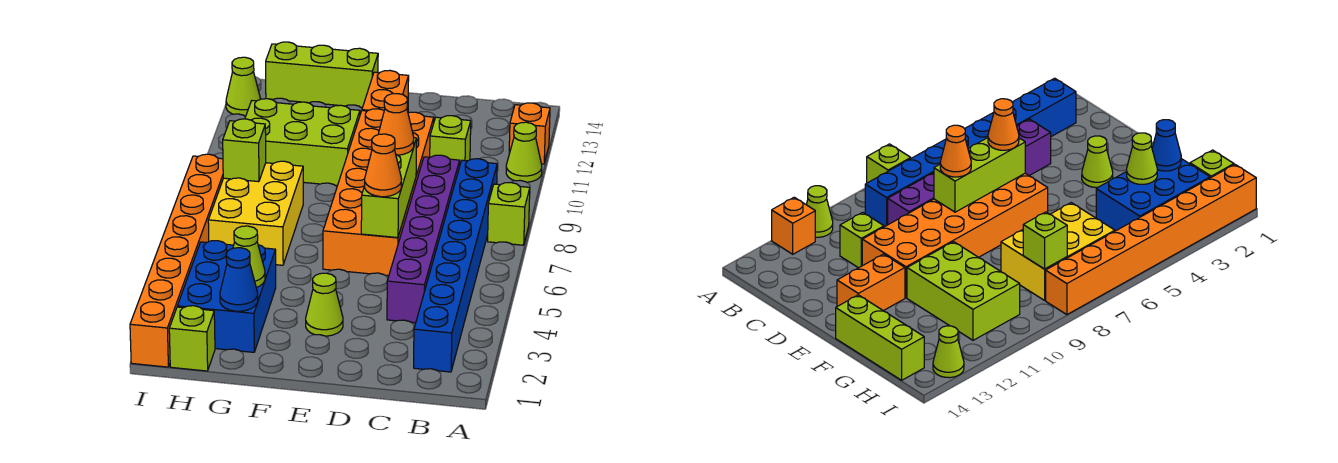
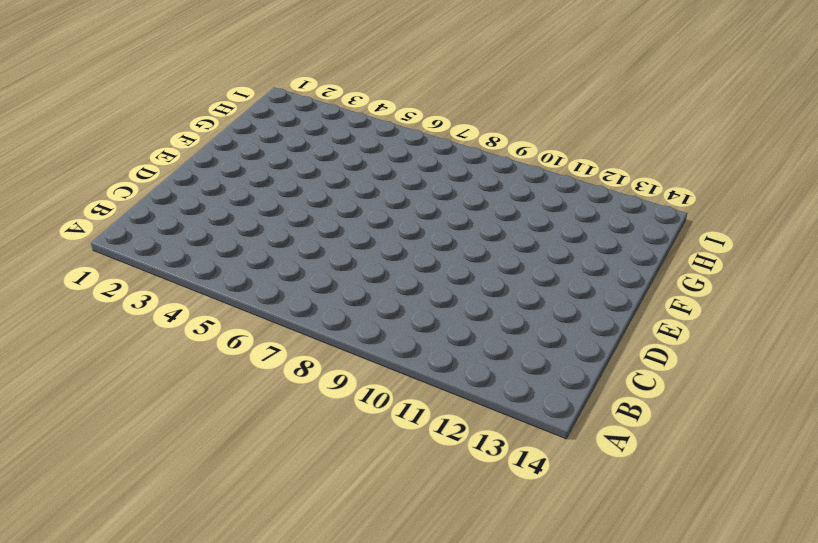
none -> lime 1x1 brick [488,183,530,245]
none -> lime 1x1 cone [506,122,542,182]
none -> orange 1x1 brick [509,103,550,164]

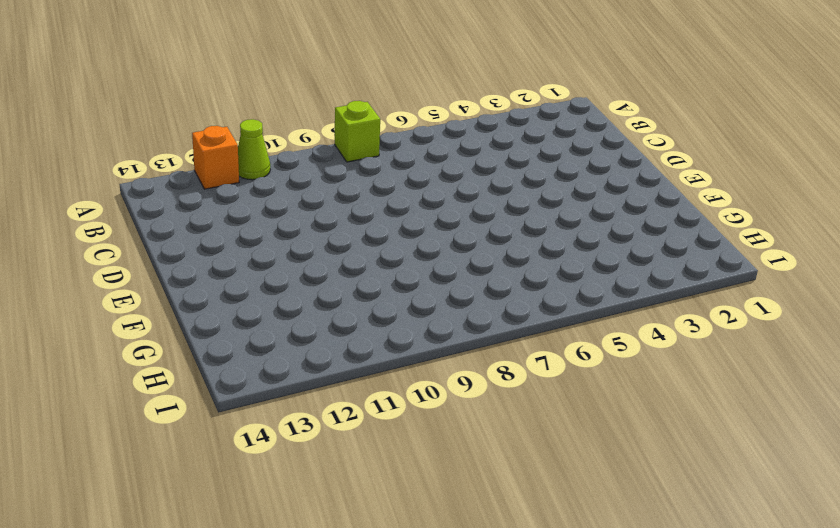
none -> blue 1x8 brick [414,159,497,372]
none -> purple 1x6 brick [387,155,460,323]
none -> lime 1x1 brick [430,116,471,164]

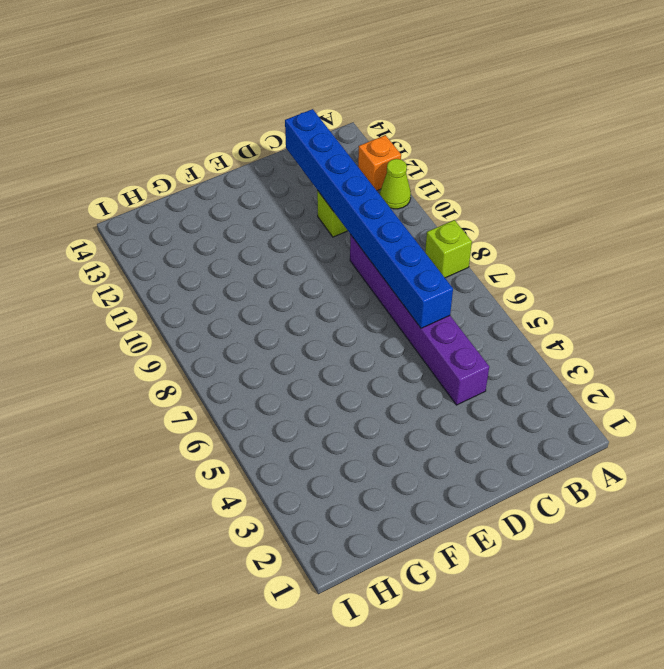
blue 1x8 brick [285,109,453,328] -> blue 1x8 brick moved to [414,159,497,372]
none -> orange 2x6 brick [323,109,434,276]
none -> lime 1x1 cone [306,273,343,336]
none -> orange 1x2 brick [362,70,409,111]

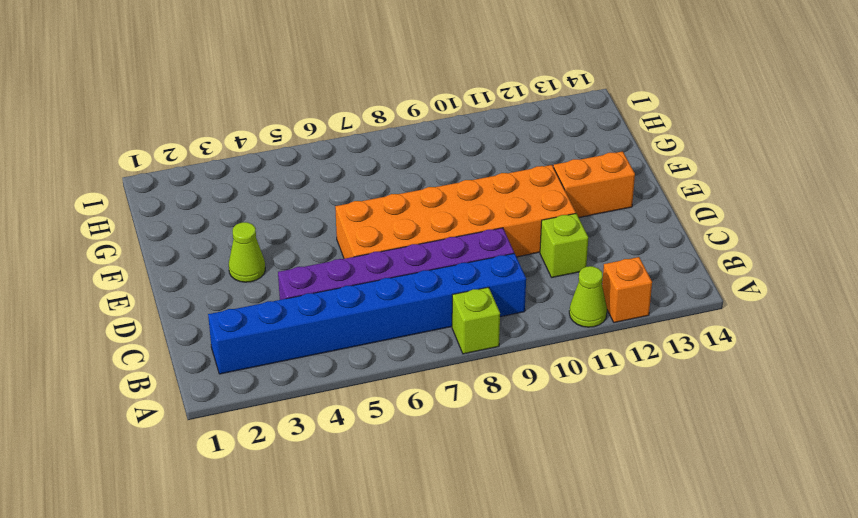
none -> lime 2x3 brick [245,99,360,186]
none -> lime 1x3 brick [266,42,378,108]
none -> blue 2x3 brick [177,241,276,352]

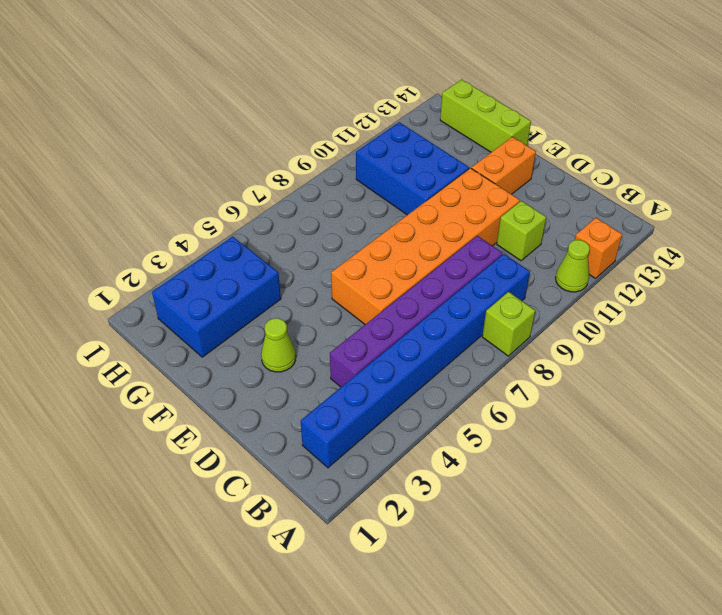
blue 2x3 brick [356,122,469,215] -> lime 2x3 brick [245,99,360,186]
none -> yellow 2x3 brick [208,161,303,265]
none -> lime 1x1 brick [169,306,215,371]
none -> orange 1x8 brick [130,154,223,367]

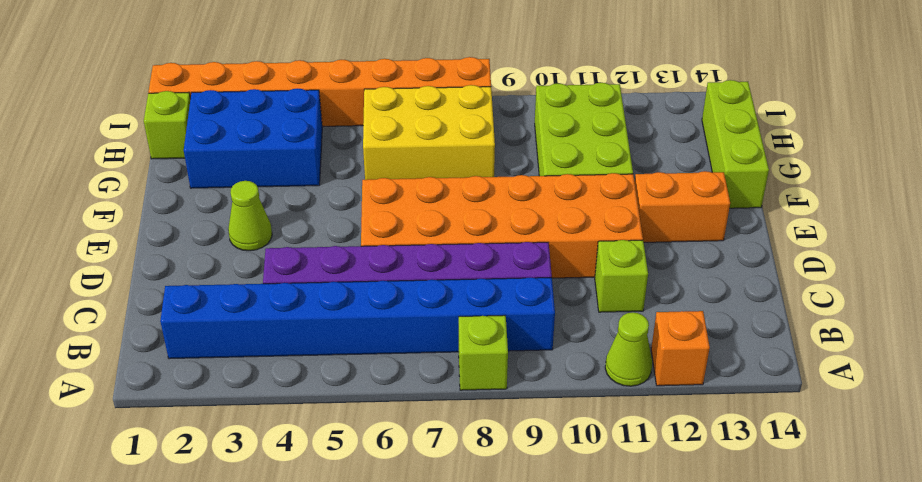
none -> lime 1x1 cone [226,57,260,116]
none -> lime 1x3 brick [361,138,417,238]
none -> blue 1x1 cone [220,248,258,311]

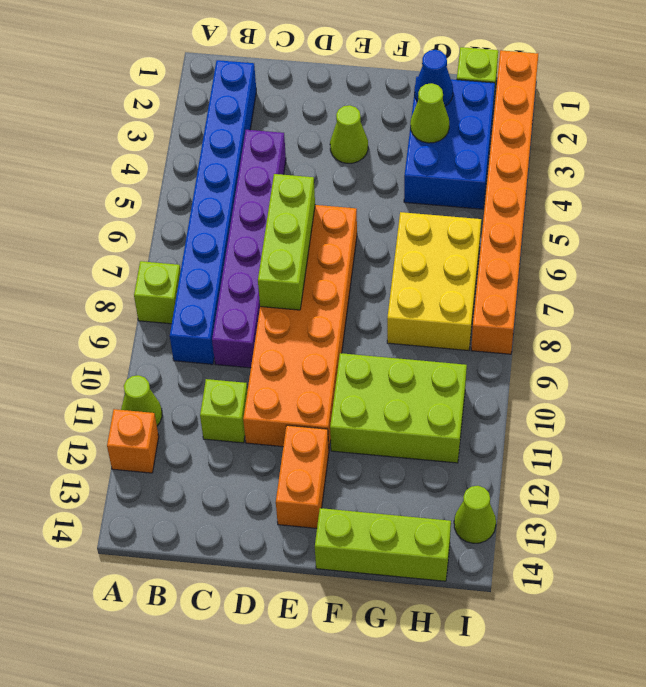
none -> lime 1x1 brick [223,119,266,182]
none -> orange 1x1 cone [365,134,402,197]
none -> orange 1x1 cone [378,94,414,155]

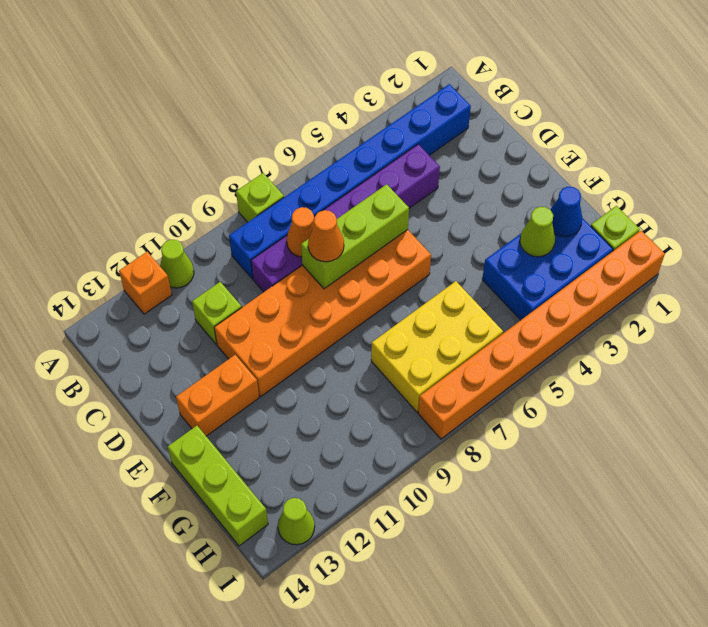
orange 1x1 cone [287,207,314,257] -> orange 1x1 cone moved to [365,134,402,197]
none -> lime 1x1 cone [306,273,343,336]
none -> lime 2x3 brick [245,99,360,186]
none -> lime 1x1 brick [223,119,266,182]

